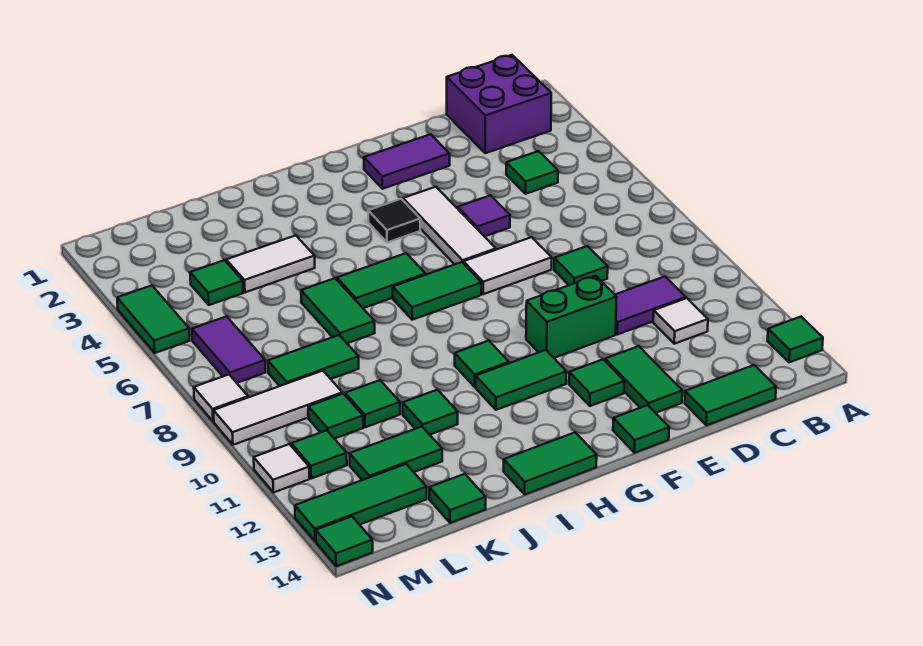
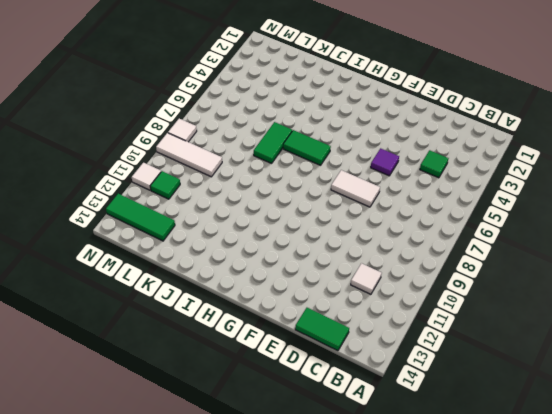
none -> green 1x1 tile [768,317,823,362]
none -> purple 2x2 brick [447,55,551,153]
none -> purple 1x2 tile [615,276,686,334]
none -> green 1x1 tile [554,246,608,285]

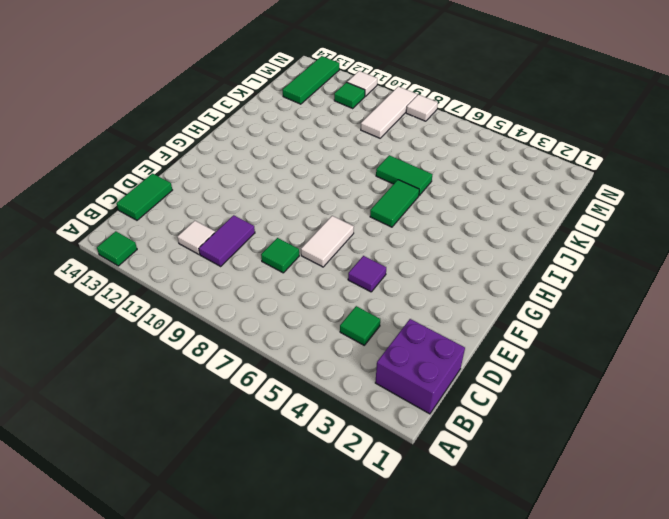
none -> purple 1x2 tile [364,134,450,189]
none -> green 1x2 brick [526,276,617,358]
none -> green 1x2 tile [605,346,682,413]
none -> white 1x3 tile [403,187,496,264]

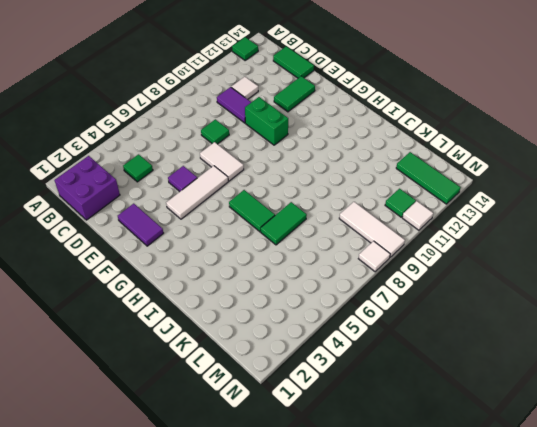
none -> green 1x1 tile [569,359,624,406]
none -> green 1x1 tile [613,405,669,453]
none -> black 1x1 tile [368,199,420,243]
none -> green 1x2 tile [393,262,482,320]

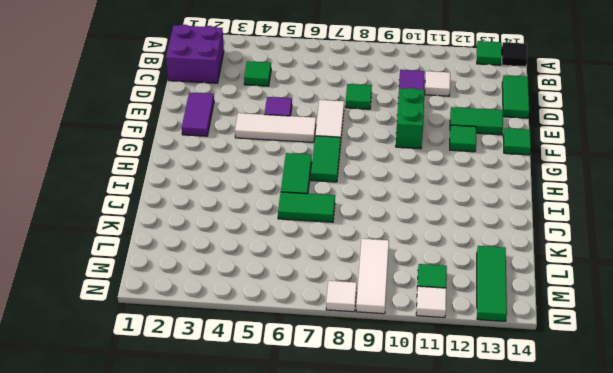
black 1x1 tile [502,42,527,67] -> black 1x1 tile moved to [368,199,420,243]
none -> green 1x2 tile [476,350,567,410]
none -> green 1x1 tile [455,341,509,387]
none -> green 1x2 tile [504,432,597,494]
none -> white 1x2 tile [226,235,315,292]

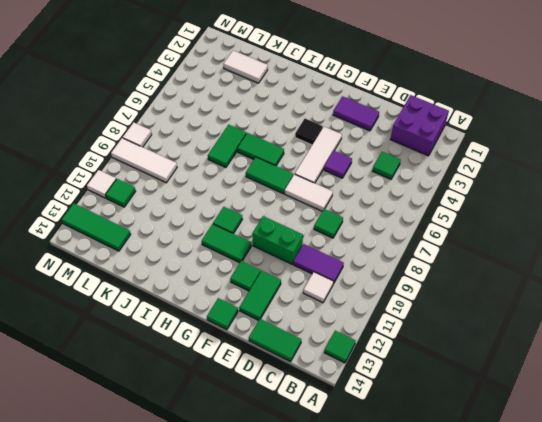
white 1x2 tile [223,50,268,83] -> white 1x2 tile moved to [226,235,315,292]
none -> green 1x2 tile [504,432,597,494]
none -> green 1x1 tile [403,390,458,435]
none -> green 1x2 tile [268,335,359,386]
none -> green 1x1 tile [345,380,400,427]

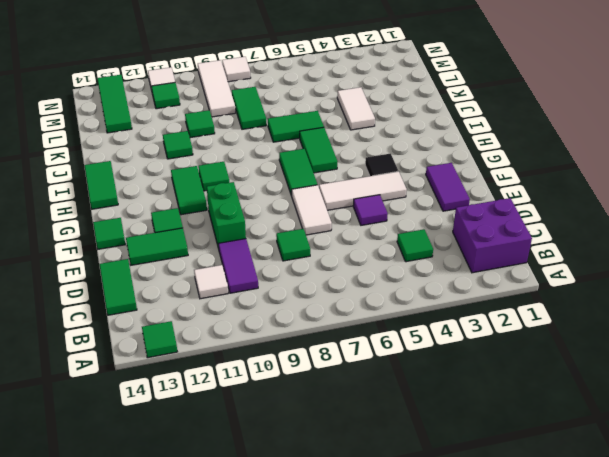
none -> green 1x2 tile [349,427,442,480]
none -> green 1x1 tile [429,474,486,523]
none -> green 1x1 tile [190,260,243,305]
none -> green 1x1 tile [308,394,363,439]

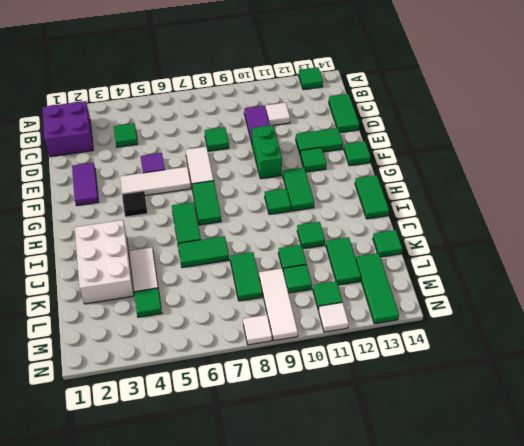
white 2x3 brick [75,220,134,304] -> none
none -> purple 1x2 tile [192,316,266,383]
none -> green 1x2 tile [117,285,190,353]
none -> green 1x1 tile [316,516,373,566]

